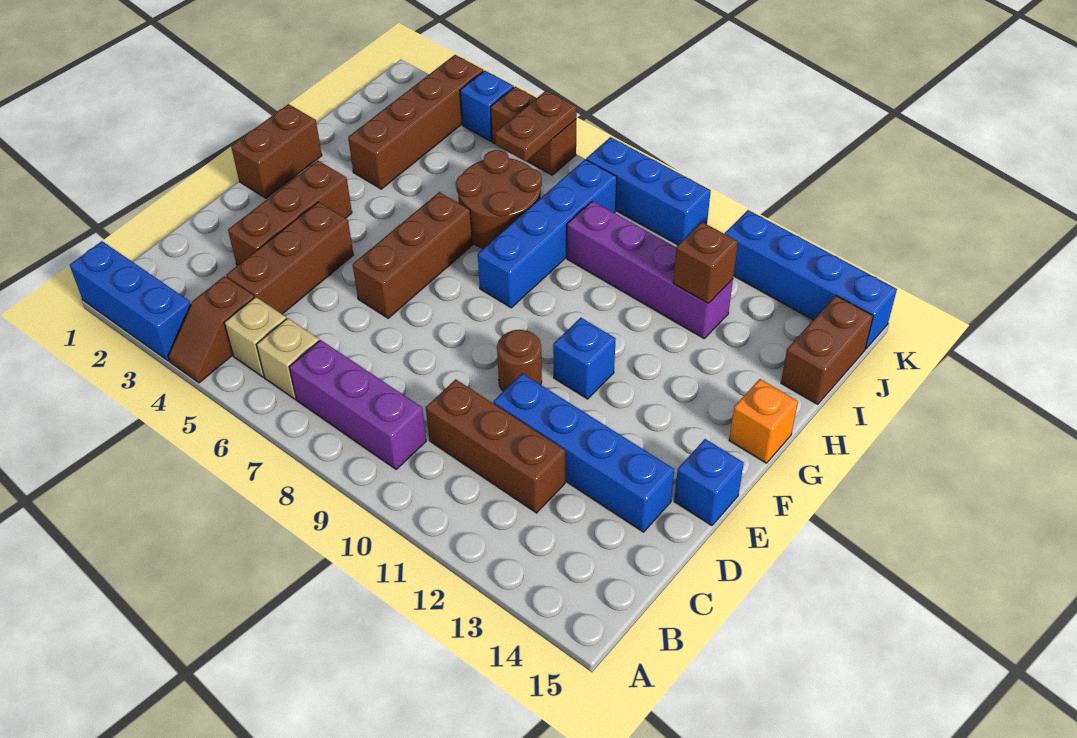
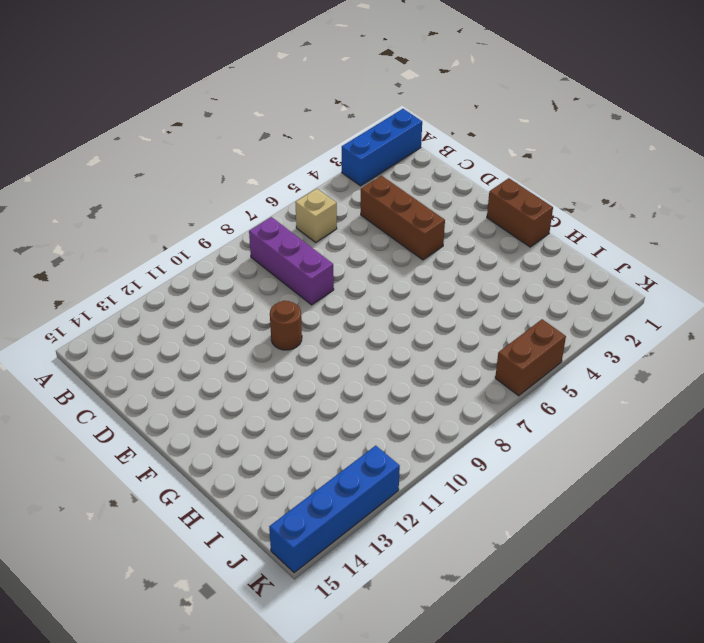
purple 1x3 brick [249,217,334,305] -> purple 1x3 brick turned to [289,340,426,469]
none -> brown 1x2 slope [168,276,255,383]
none -> tan 1x1 brick [224,297,287,377]
none -> brown 1x3 brick [426,379,565,513]

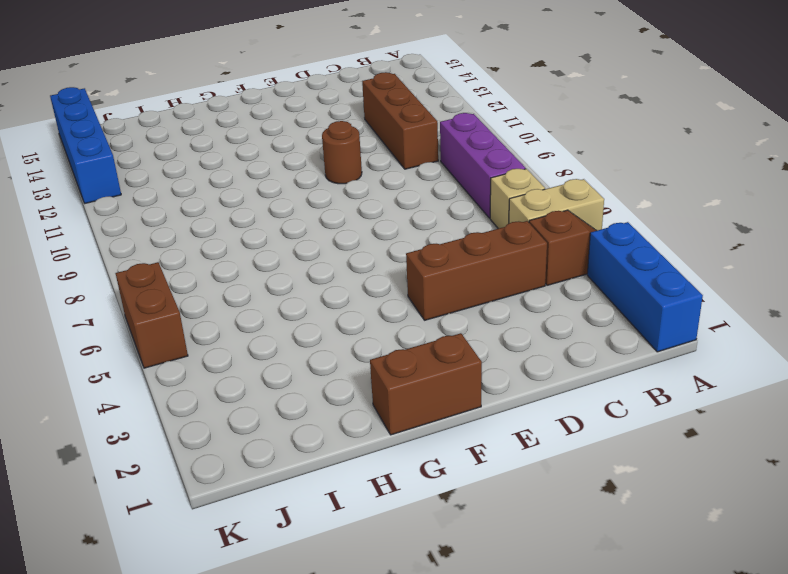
tan 1x2 brick [509,179,604,231] -> tan 1x1 brick [224,297,287,377]
none -> brown 1x3 brick [228,161,352,266]
none -> blue 1x4 brick [493,374,674,532]
none -> brown 1x3 brick [353,192,472,318]

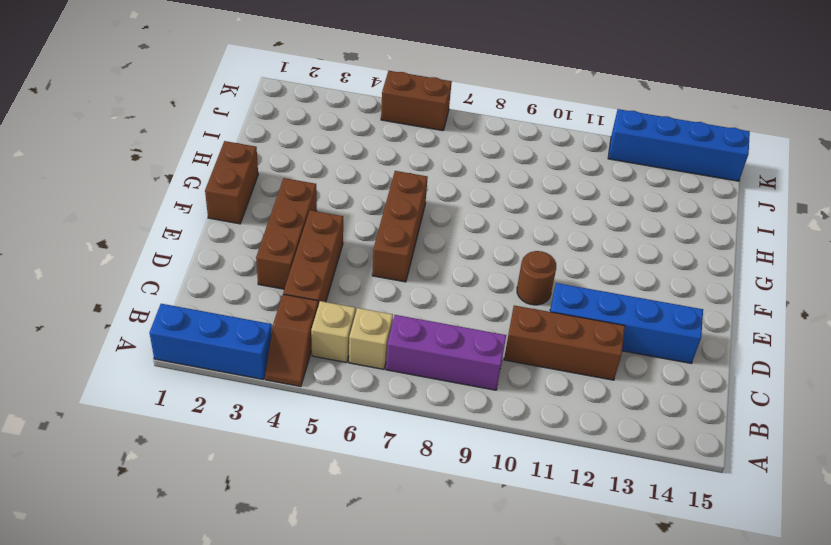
none -> blue 1x1 brick [674,439,744,526]
none -> blue 1x1 brick [553,318,616,399]
none -> blue 1x4 brick [478,160,617,308]

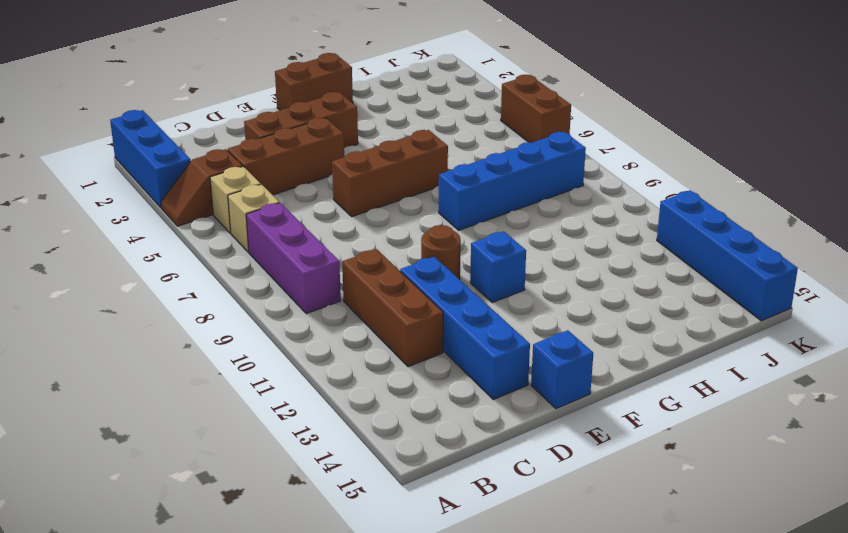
none -> orange 1x1 brick [729,379,798,463]
none -> brown 1x4 brick [348,55,483,189]
none -> brown 2x2 round brick [456,150,542,249]

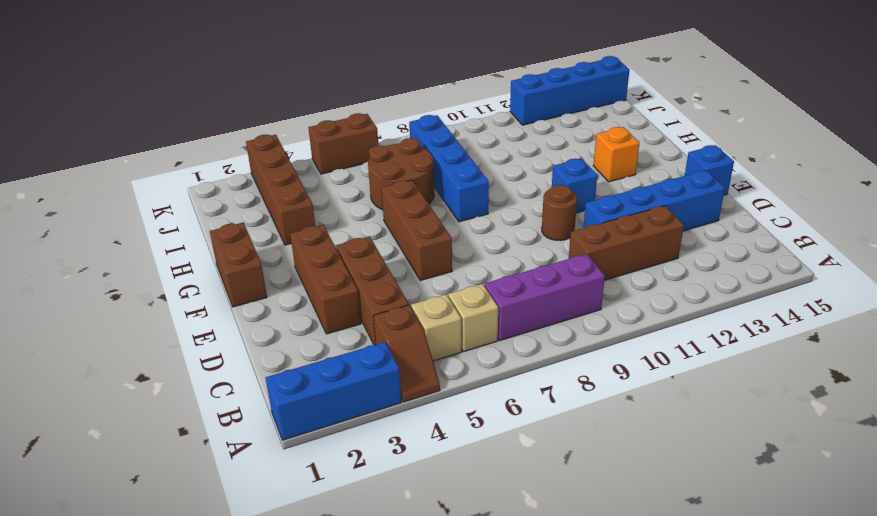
orange 1x1 brick [593,127,639,182] -> orange 1x1 brick moved to [729,379,798,463]
none -> purple 1x4 brick [567,201,733,338]
none -> brown 1x2 brick [781,296,873,404]
none -> blue 1x1 brick [460,71,514,141]

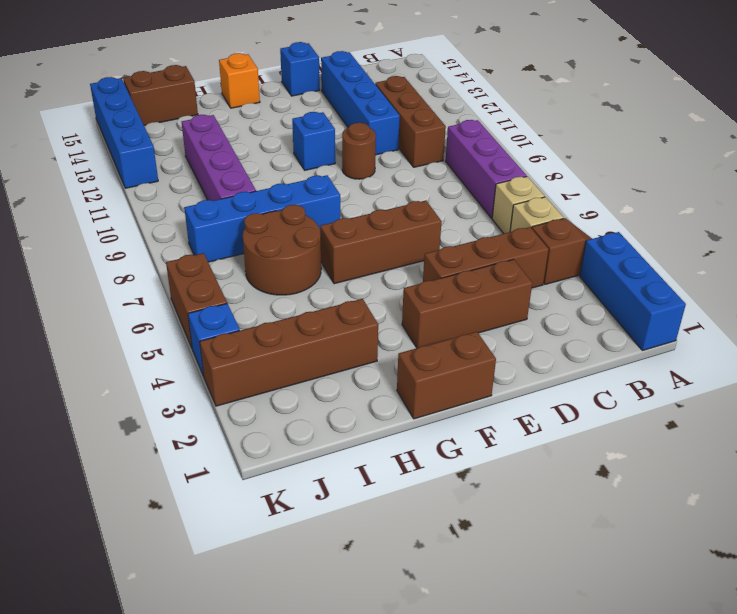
none -> blue 1x3 brick [586,137,711,245]
none -> brown 1x1 brick [673,222,738,303]
none -> brown 1x2 plate [495,91,577,161]

